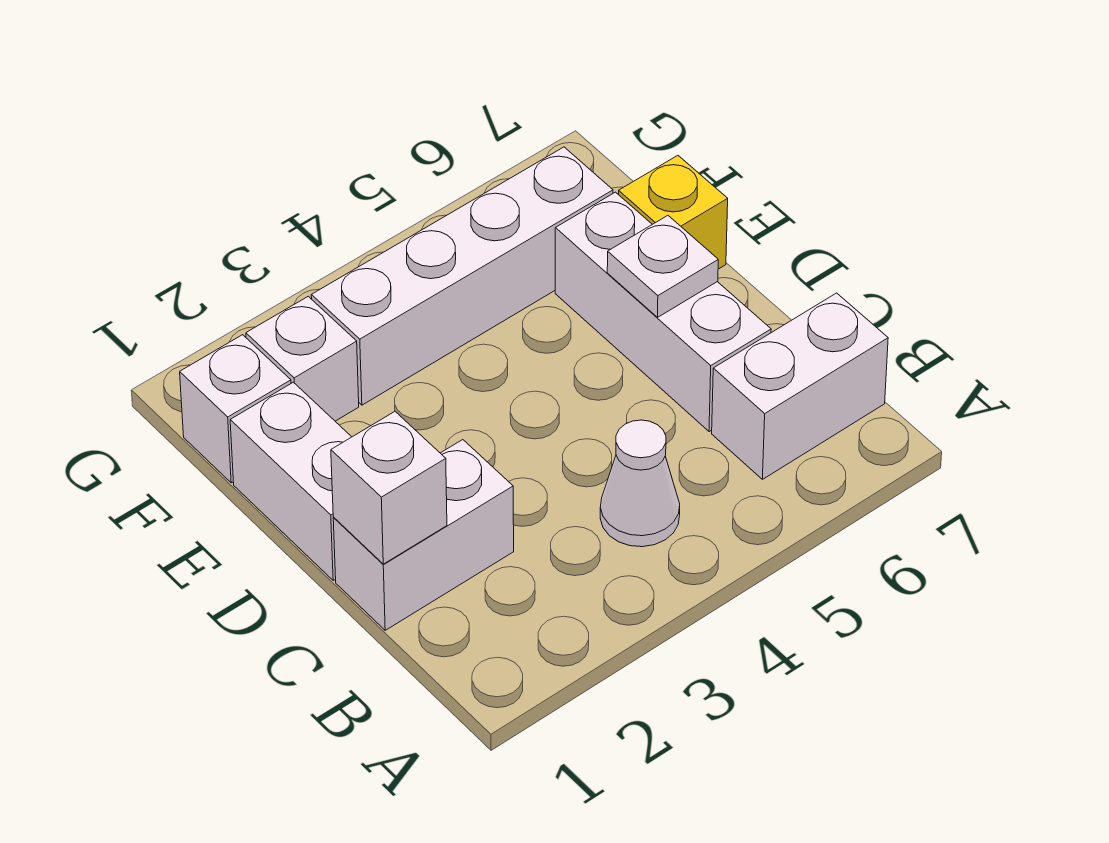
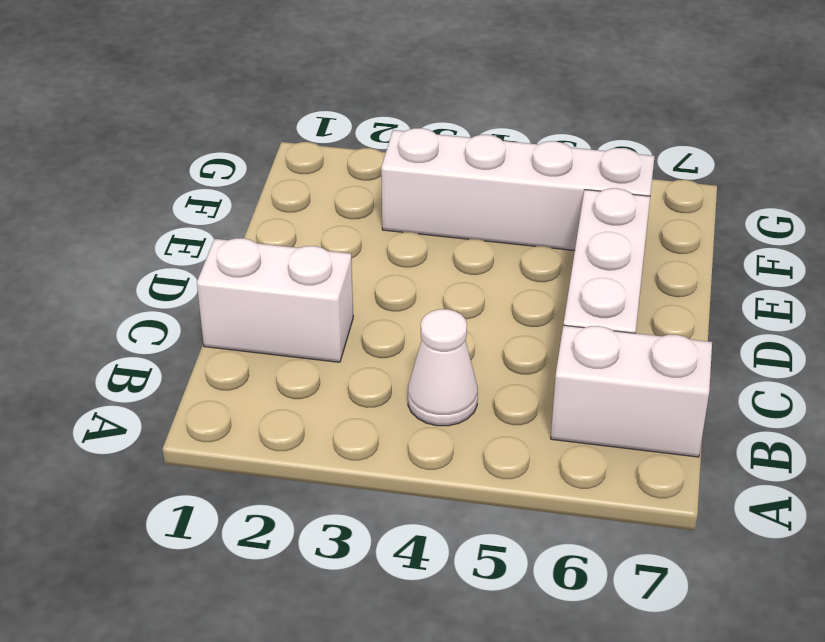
none -> white 1x2 brick [230,382,351,580]
none -> yellow 1x1 brick [619,156,728,269]

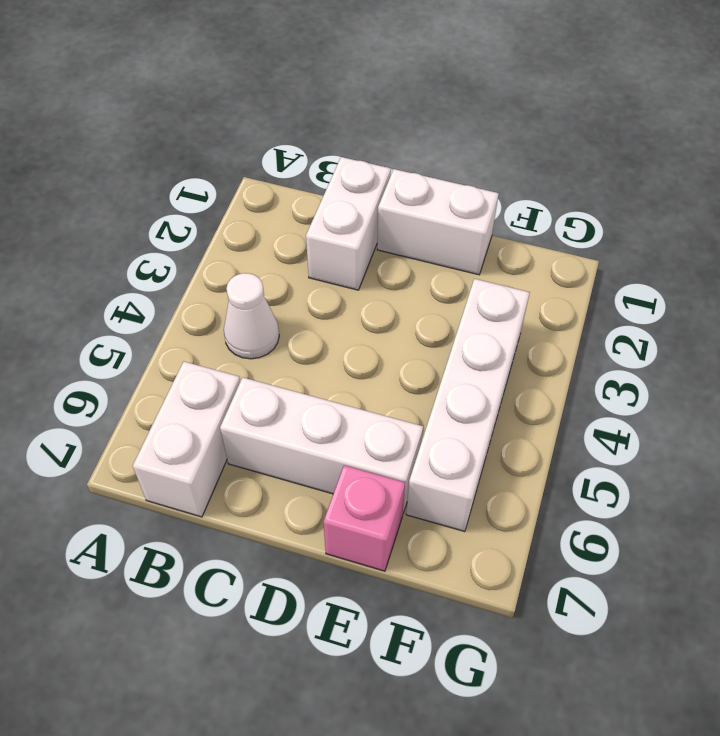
pink 1x1 brick [323,465,405,571] -> yellow 1x1 brick [619,156,728,269]
none -> white 1x1 brick [180,335,291,483]
none -> white 1x1 brick [246,296,359,421]

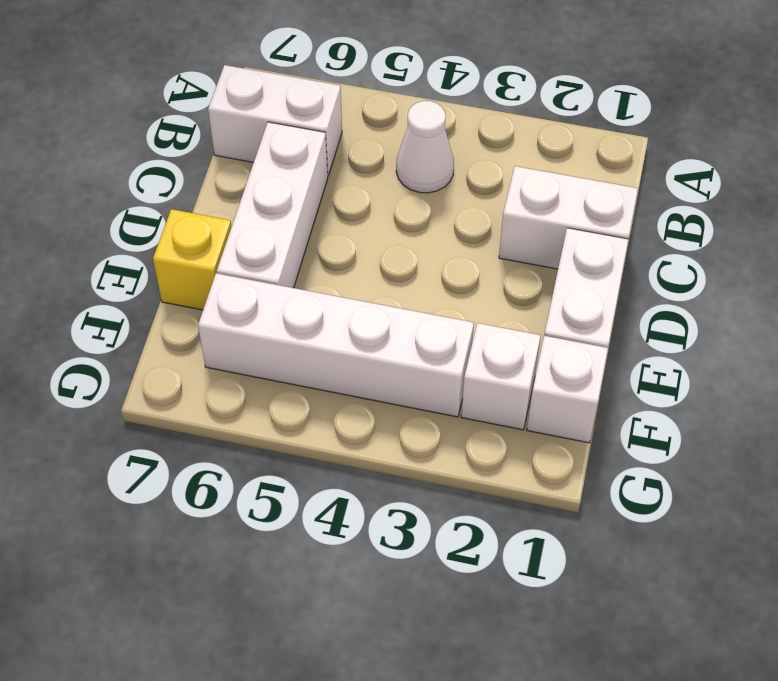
none -> white 1x1 brick [331,412,447,564]
none -> white 1x1 plate [607,216,718,317]

